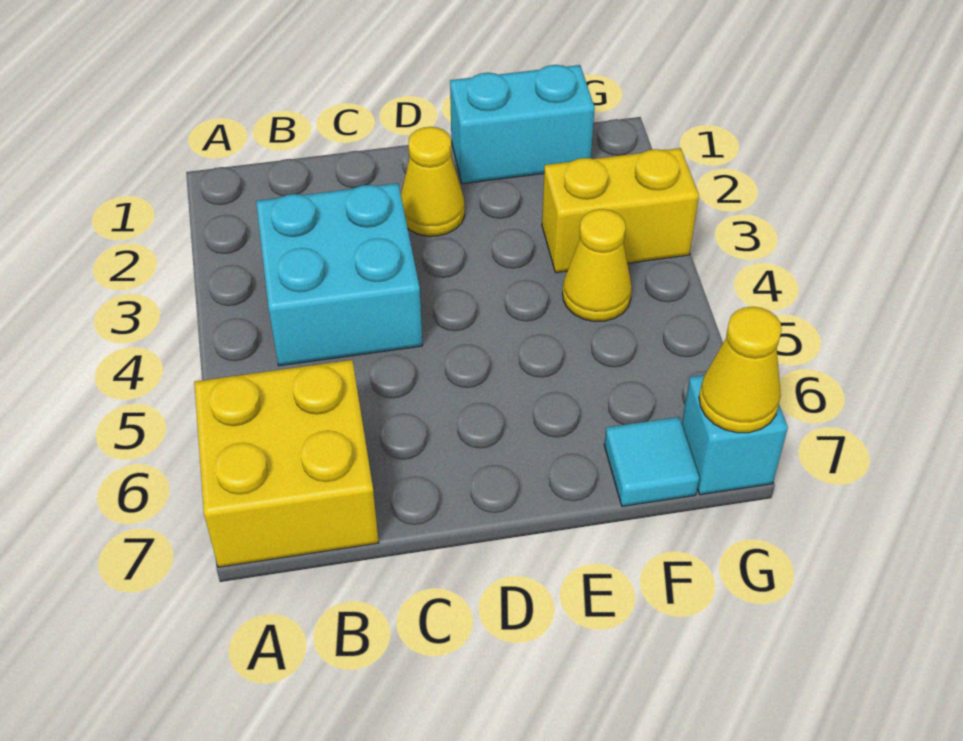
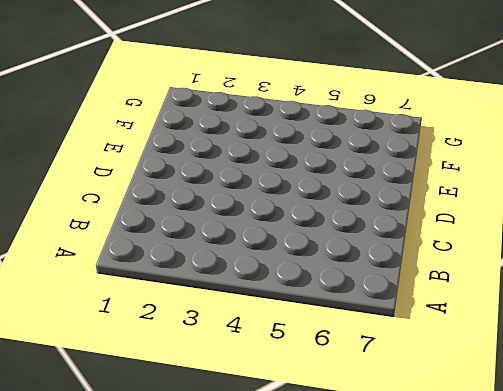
none -> yellow 2x2 brick [194,360,379,567]
none -> cyan 2x2 brick [256,183,423,366]

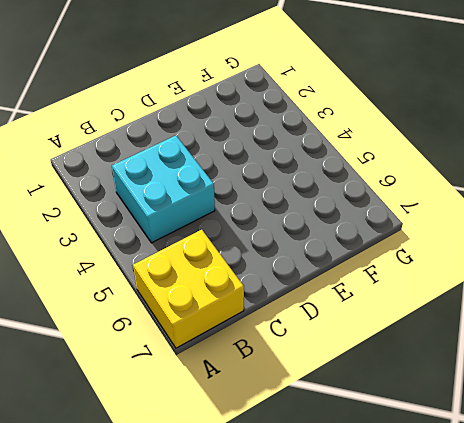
none -> yellow 1x1 cone [401,127,465,236]
none -> cyan 1x2 brick [450,65,595,184]

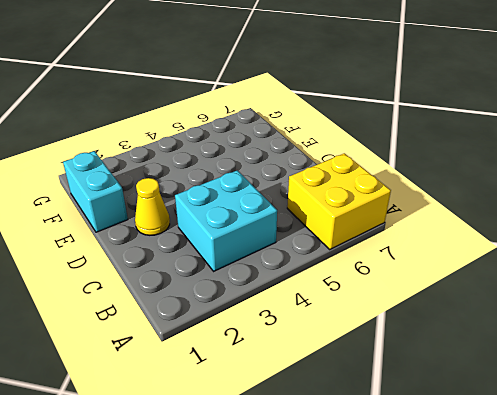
none -> yellow 1x2 brick [542,148,699,273]
none -> yellow 1x1 cone [563,209,632,321]

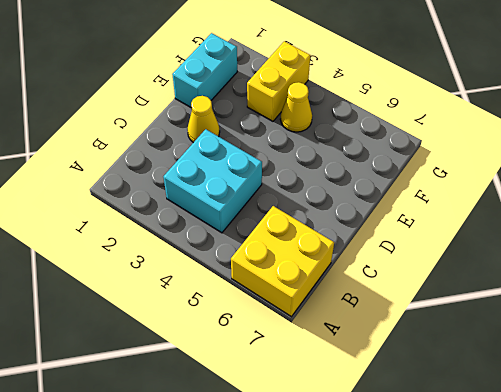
none -> cyan 1x1 tile [604,417,699,506]
none -> cyan 1x1 brick [682,375,788,495]

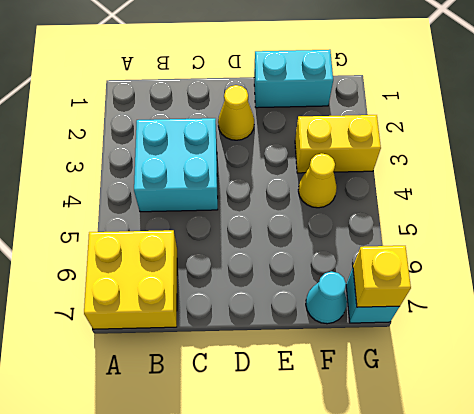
cyan 1x1 cone [306,271,347,324] -> cyan 1x1 tile [604,417,699,506]
yellow 1x1 brick [353,246,411,307] -> yellow 1x1 cone [699,307,782,433]

